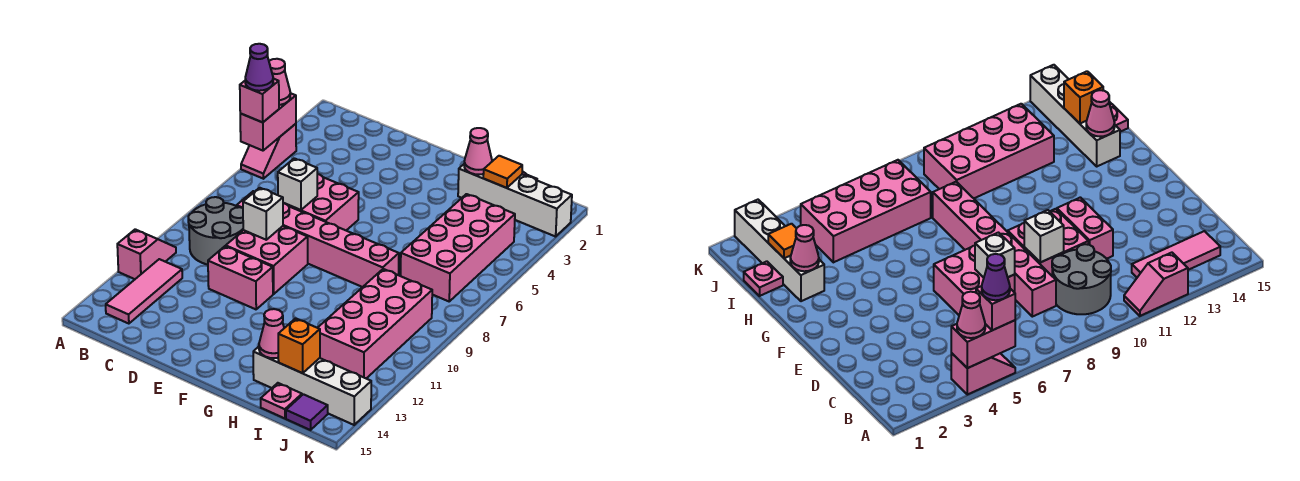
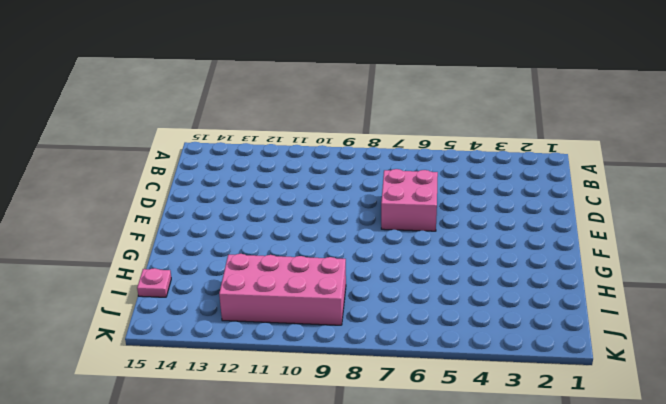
none -> pink 1x2 slope [241,124,296,179]
none -> pink 1x2 slope [117,229,176,279]
none -> grey 2x2 round brick [188,197,243,265]

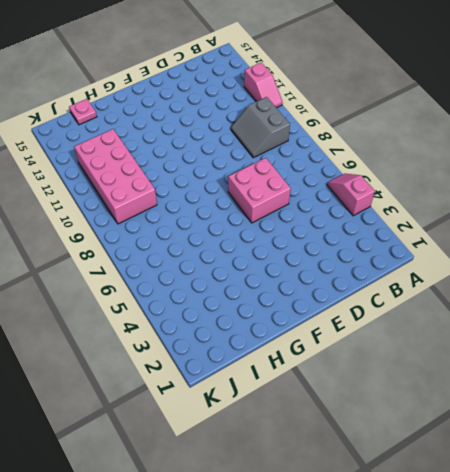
grey 2x2 slope [231,97,290,158] -> grey 2x2 round brick [188,197,243,265]
none -> pink 1x3 tile [106,259,182,324]
none -> pink 1x6 brick [237,191,399,287]
none -> pink 2x2 brick [226,226,308,294]

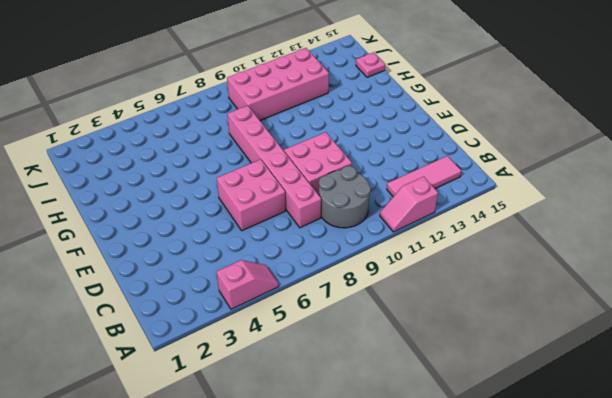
none -> pink 1x2 brick [208,246,273,309]
none -> white 1x4 brick [458,164,572,237]
none -> white 1x4 brick [253,347,371,425]

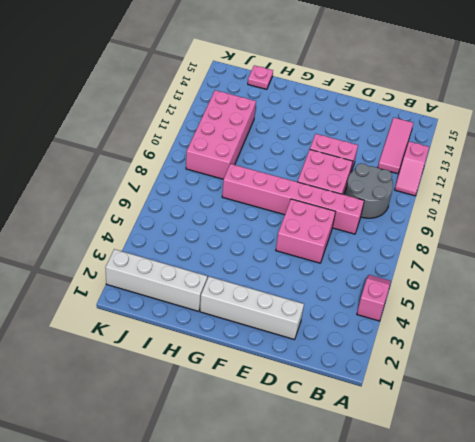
white 1x4 brick [200,277,304,340] -> white 1x4 brick moved to [253,347,371,425]
none -> pink 1x1 plate [744,261,783,296]
none -> pink 2x4 brick [401,194,515,301]
none -> purple 1x1 tile [286,394,328,430]

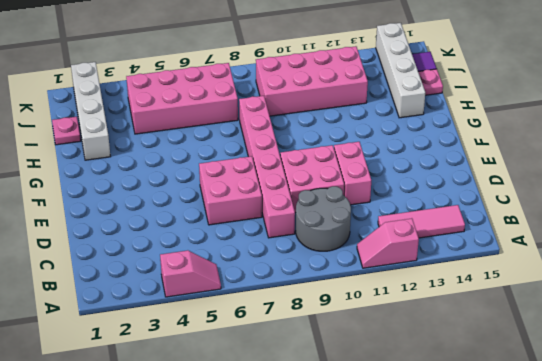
none -> pink 1x2 brick [240,93,296,151]
none -> white 1x1 brick [278,158,317,210]
none -> white 1x1 brick [243,188,283,240]

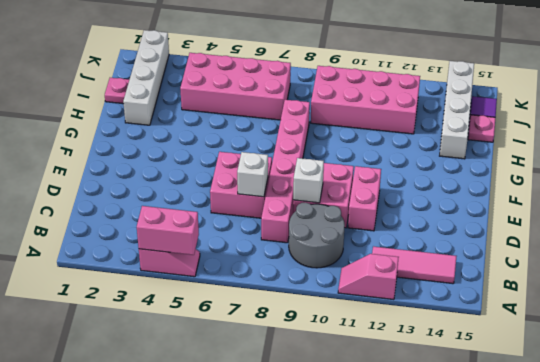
none -> pink 1x1 cone [464,128,492,175]
none -> pink 1x1 cone [259,309,284,358]
none -> orange 1x1 tile [483,156,522,188]

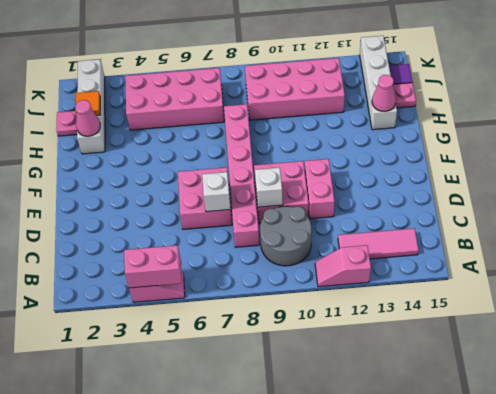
none -> orange 1x1 brick [278,318,320,373]
none -> pink 1x1 cone [269,59,290,105]
none -> pink 1x1 brick [240,79,279,122]

